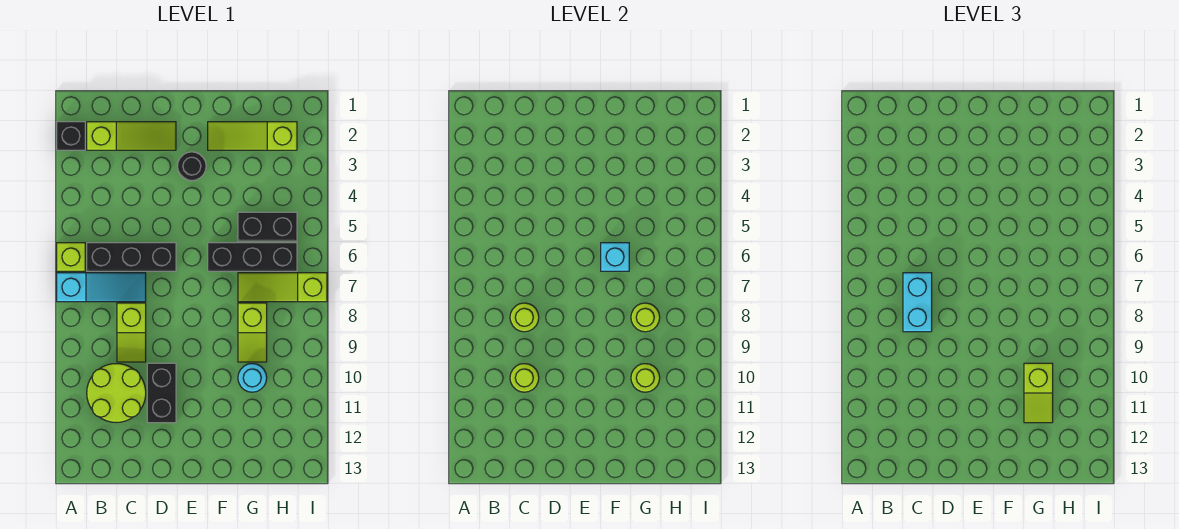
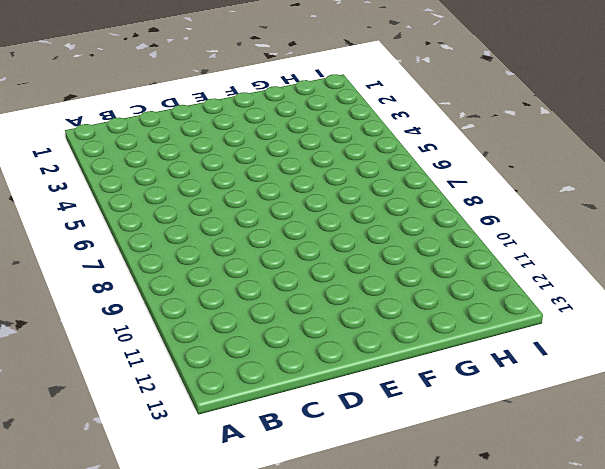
none -> black 1x1 brick [57,122,85,150]
none -> lime 1x1 brick [57,243,85,271]
none -> cyan 1x3 slope [57,273,146,302]

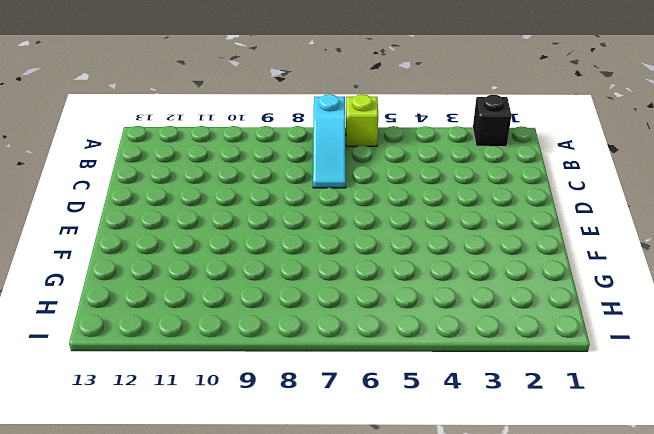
none -> lime 1x3 slope [87,122,176,150]
none -> black 1x3 brick [87,243,176,271]
none -> lime 2x2 round brick [87,364,146,422]

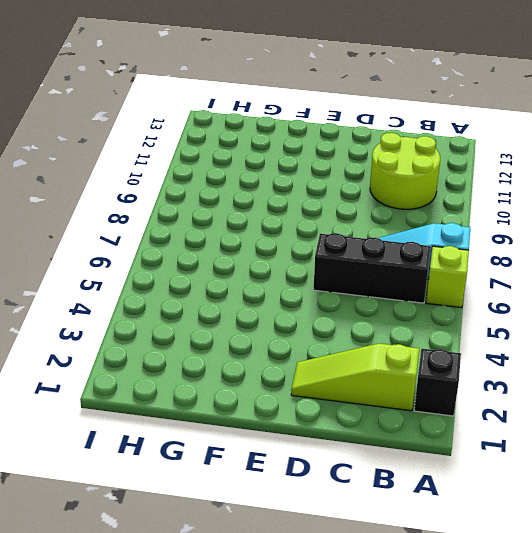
none -> lime 1x2 slope [117,303,146,362]
none -> black 1x2 brick [147,363,176,423]
none -> black 1x1 round brick [177,152,206,181]

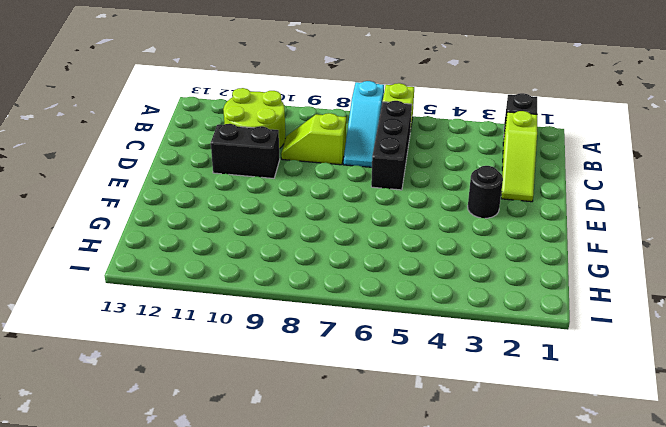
none -> lime 1x3 slope [208,122,297,150]
none -> black 1x3 brick [208,243,297,271]
none -> black 1x2 brick [238,212,297,241]

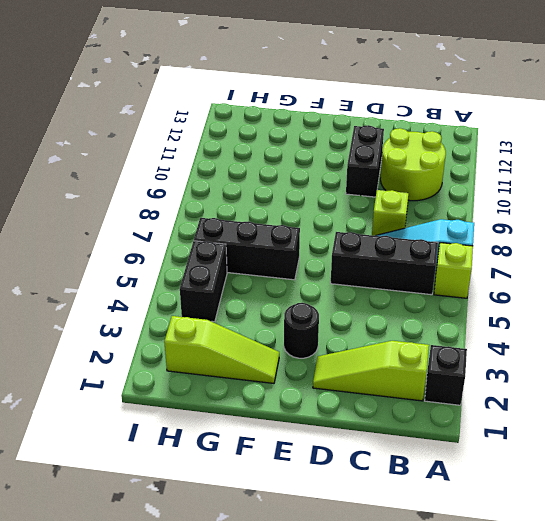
black 1x2 brick [180,241,227,322] -> black 1x2 brick turned to [238,212,297,241]
none -> lime 1x3 slope [238,273,327,302]
none -> lime 1x2 slope [238,303,267,362]
none -> cyan 1x1 round brick [238,364,267,392]

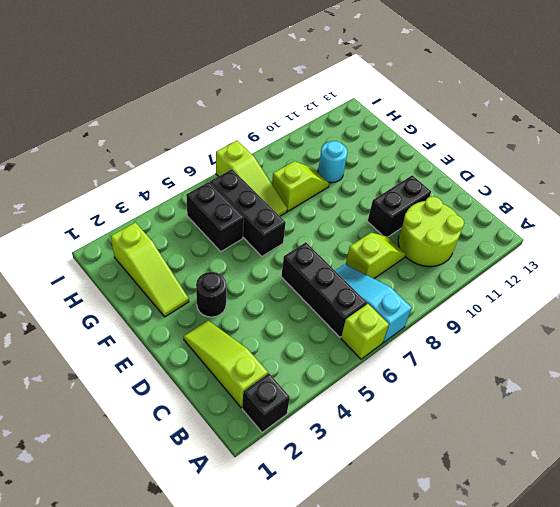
none -> lime 1x1 round brick [510,303,539,332]
none -> lime 1x1 round brick [510,364,539,392]
none -> cyan 1x1 brick [601,243,629,271]

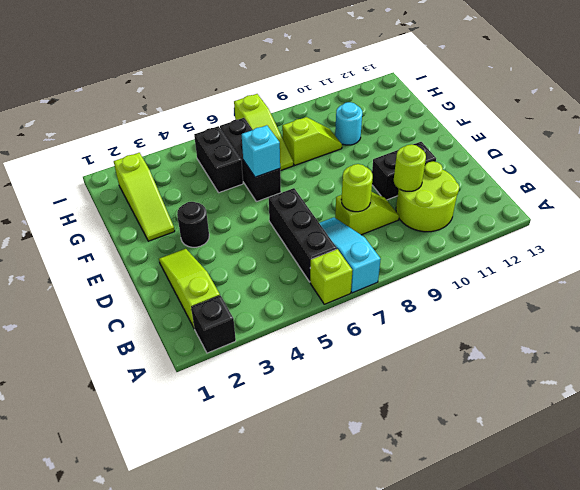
none -> lime 1x1 round brick [631,303,660,332]
none -> lime 1x1 round brick [631,364,660,392]
none -> cyan 1x2 brick [903,273,932,332]

